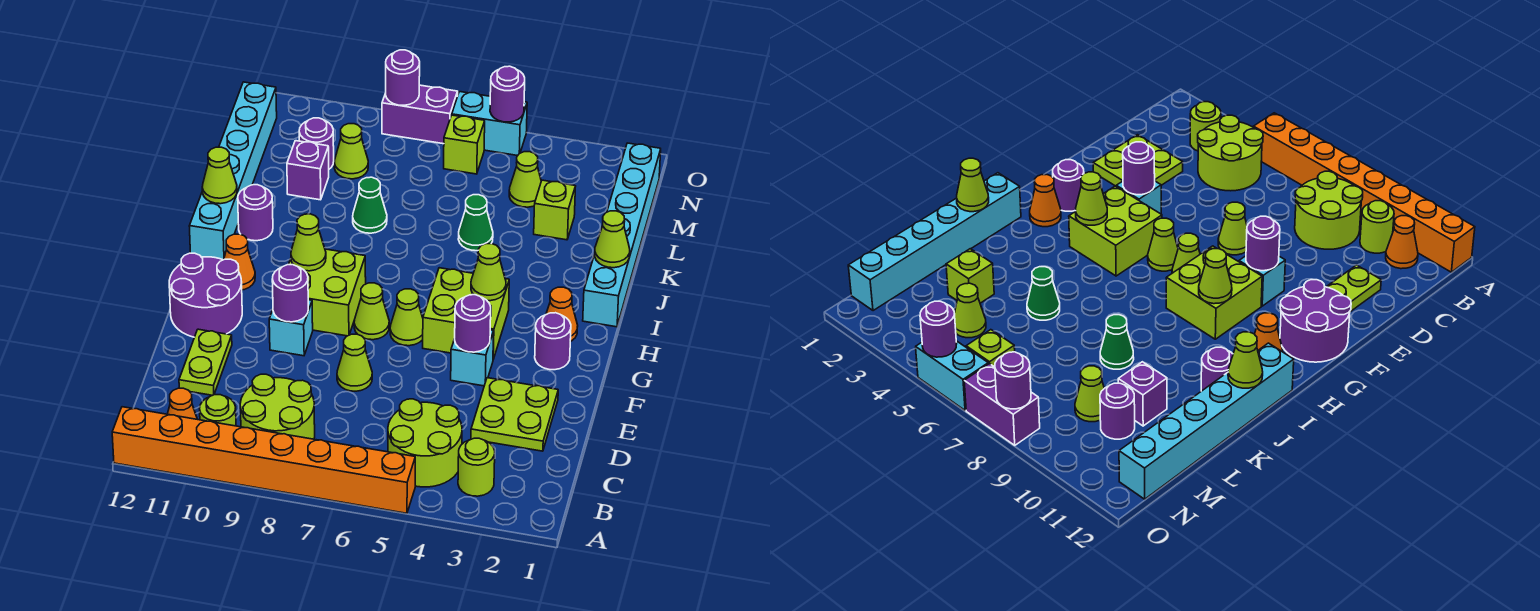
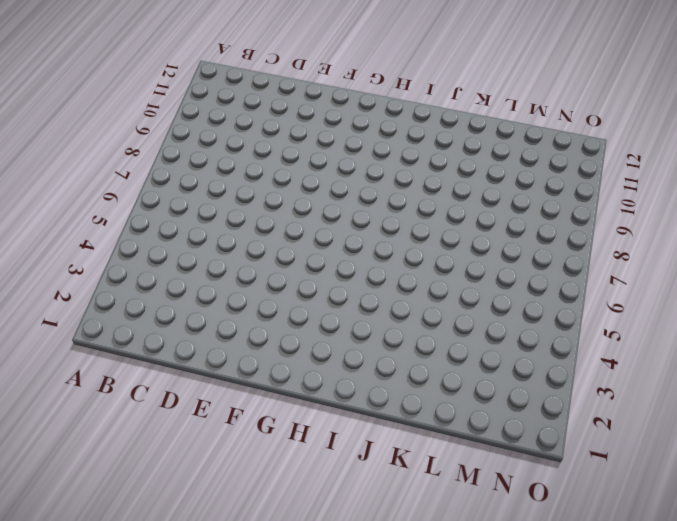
none -> orange 1x8 brick [112,407,415,513]
none -> lime 1x1 round brick [458,438,495,496]
none -> lime 2x2 round brick [388,399,462,487]
none -> lime 2x2 round brick [240,374,315,439]

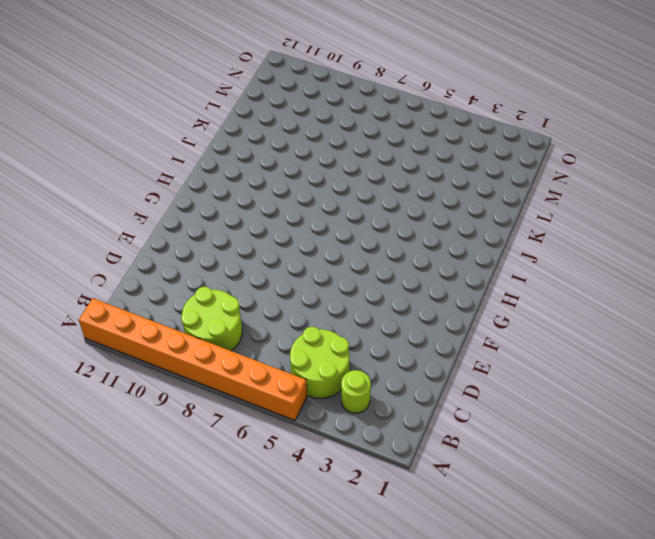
none -> lime 1x1 round brick [200,395,236,426]
none -> orange 1x1 cone [168,388,197,419]
none -> lime 2x2 plate [471,378,558,451]
none -> lime 1x2 plate [179,329,232,395]

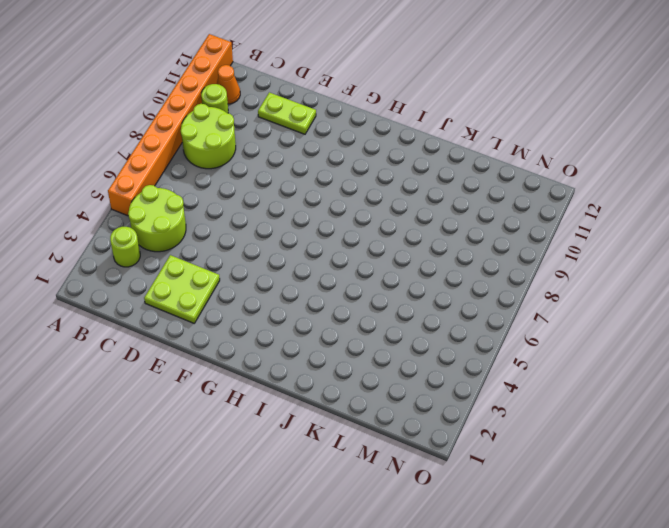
none -> lime 1x1 cone [337,334,372,391]
none -> cyan 1x1 brick [451,330,494,386]
none -> cyan 1x1 brick [269,300,313,356]
none -> purple 2x2 round brick [169,253,242,337]

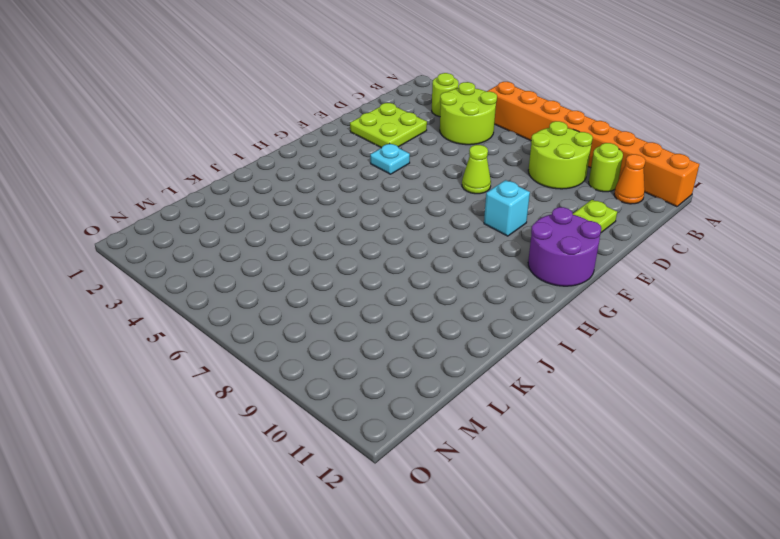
cyan 1x1 plate [370,143,410,174] -> cyan 1x1 brick [451,330,494,386]
none -> purple 1x1 round brick [535,313,571,370]
none -> lime 2x2 brick [423,268,509,359]
none -> lime 1x1 cone [390,289,423,346]
none -> lime 1x1 cone [354,283,389,340]

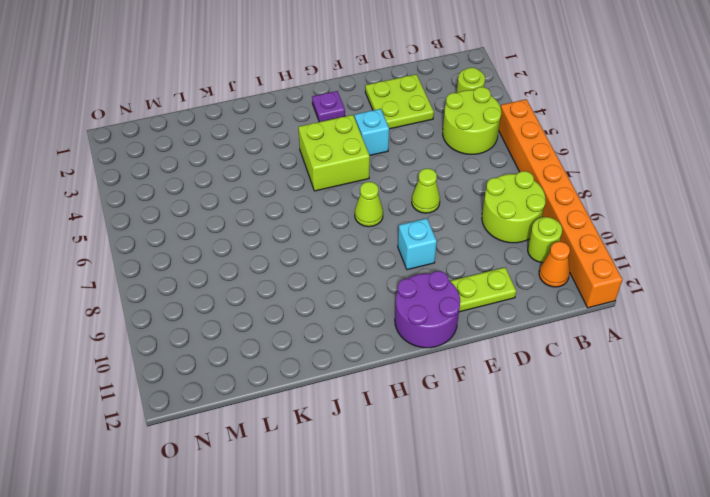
purple 1x1 plate [312,91,345,122] -> purple 1x1 round brick [535,313,571,370]
none -> lime 1x1 cone [390,289,423,346]
none -> lime 2x2 brick [289,249,366,336]
none -> orange 1x1 cone [546,287,578,342]
none -> orange 1x1 cone [224,234,255,290]

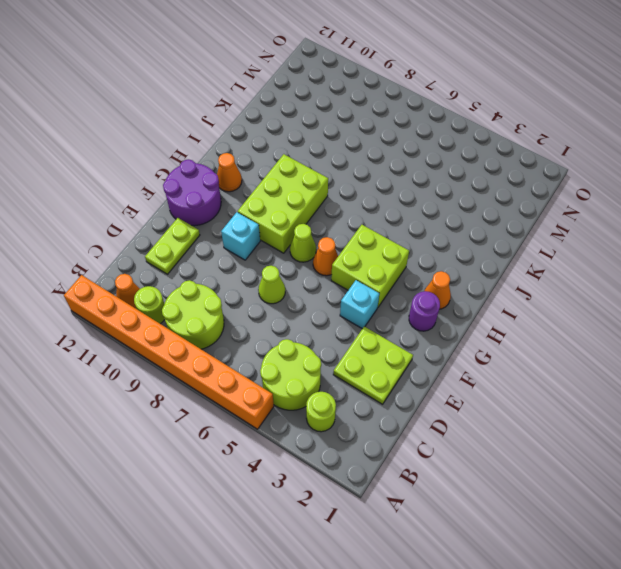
orange 1x1 cone [313,237,338,276] -> lime 1x1 cone [390,289,423,346]
lime 2x3 brick [238,154,328,253] -> lime 2x2 brick [289,249,366,336]
none -> cyan 1x6 brick [583,143,661,327]
none -> cyan 1x6 brick [189,82,277,260]
none -> purple 1x1 round brick [238,185,273,241]
none -> green 1x1 cone [458,195,493,251]

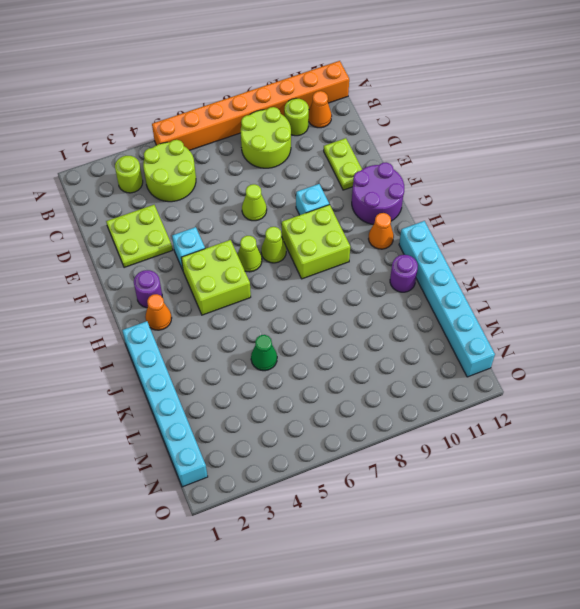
none -> green 1x1 cone [353,177,387,233]
none -> lime 1x1 brick [534,180,576,240]
none -> purple 1x1 brick [287,141,329,200]
none -> lime 1x1 cone [509,152,541,207]

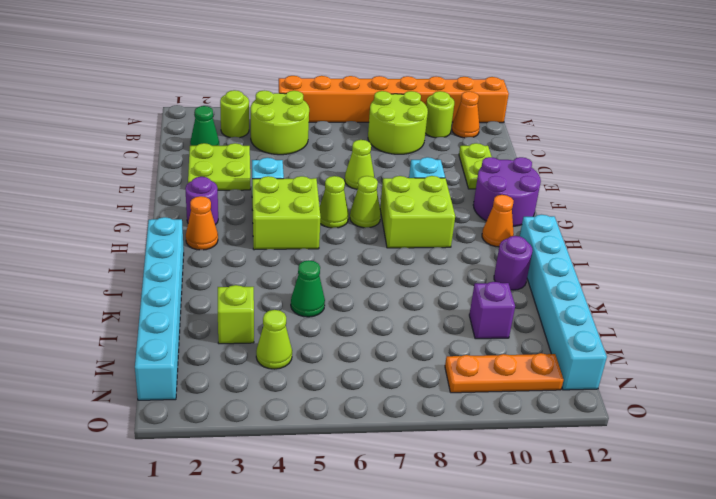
green 1x1 cone [190,106,219,146] -> green 1x1 cone moved to [353,177,387,233]
orange 1x3 plate [445,353,563,393] -> none
none -> lime 1x1 cone [334,124,368,179]
none -> purple 1x1 round brick [299,118,334,169]
none -> lime 1x1 brick [444,115,485,174]
none -> cyan 1x2 brick [452,92,527,156]

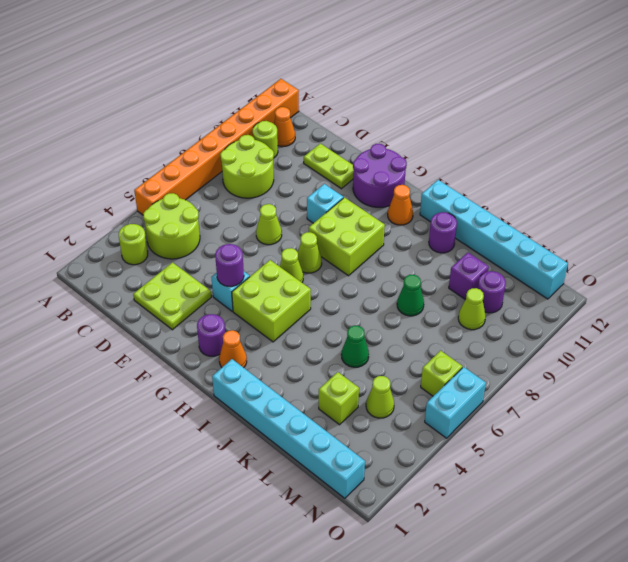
none -> purple 1x2 brick [382,85,458,144]
none -> purple 1x1 round brick [272,265,308,322]
none -> lime 1x1 cone [471,244,506,301]
none -> lime 1x1 cone [291,214,326,271]

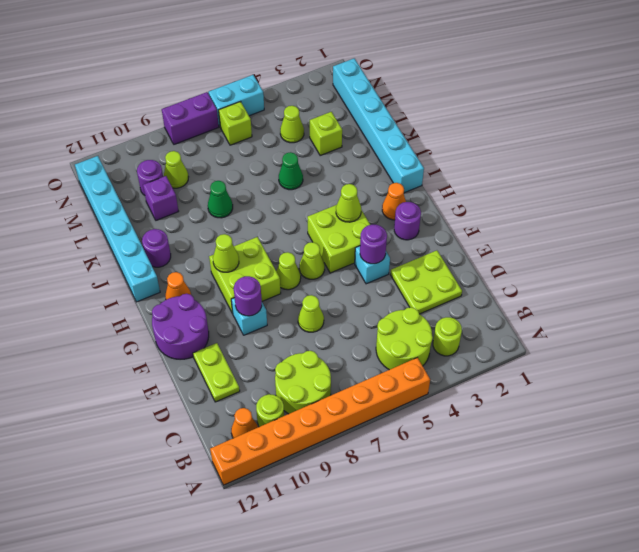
none -> lime 1x1 cone [595,211,630,268]
none -> lime 1x1 cone [202,147,237,204]
none -> purple 1x1 round brick [490,66,525,122]
none -> purple 1x1 round brick [386,50,420,105]

